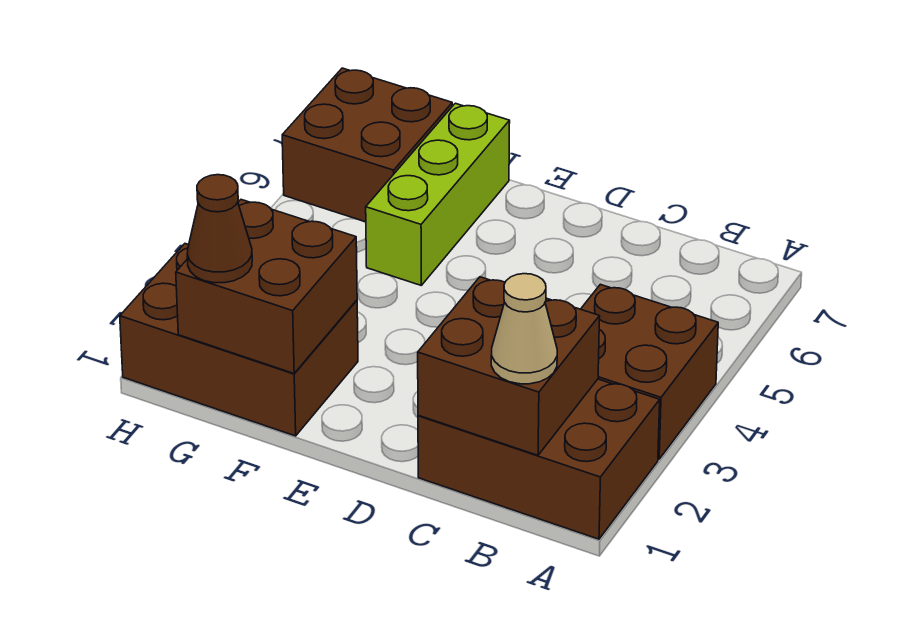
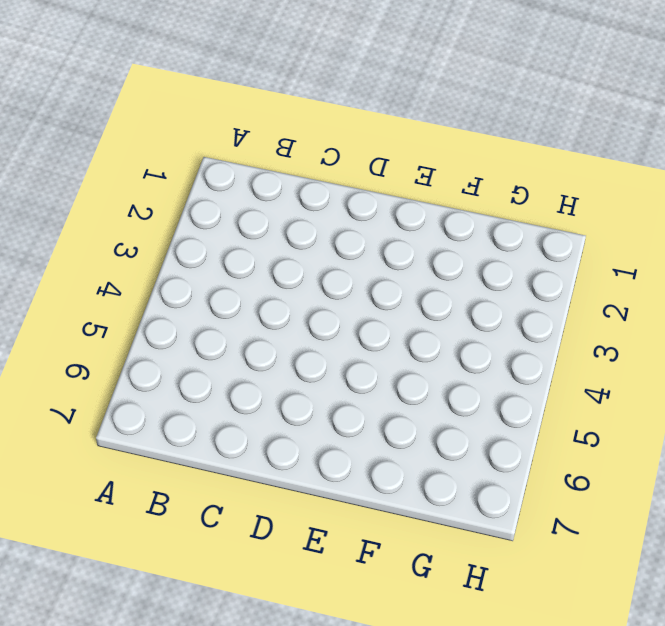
none -> brown 2x3 brick [418,379,660,539]
none -> brown 2x2 brick [581,284,718,459]

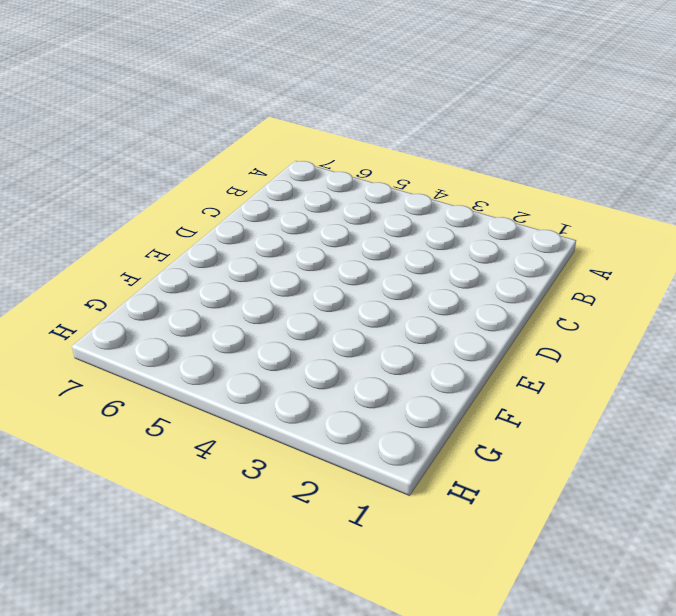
none -> brown 2x3 brick [418,379,660,539]
none -> brown 2x2 brick [581,284,718,459]

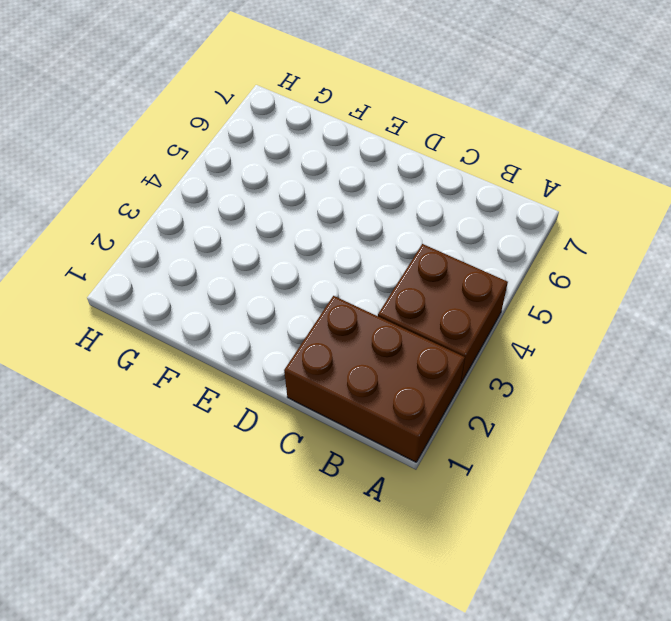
none -> brown 2x3 brick [120,244,358,436]
none -> lime 1x3 brick [366,103,510,285]

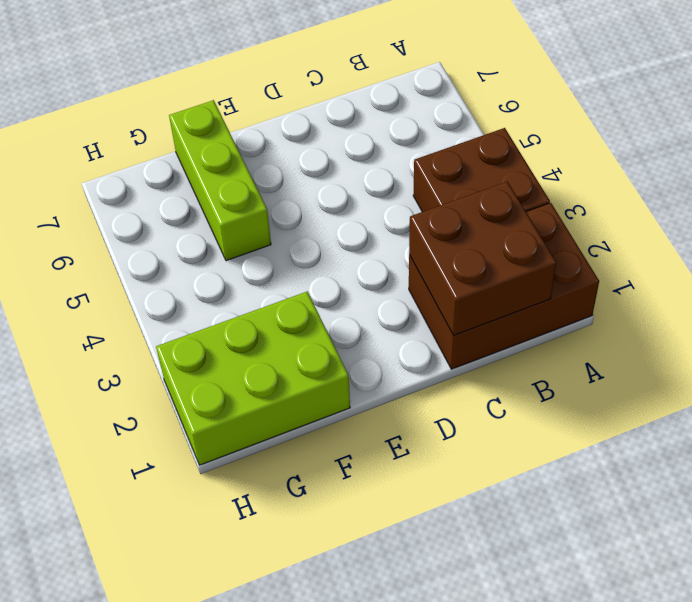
lime 2x3 brick [156,292,350,465] -> brown 2x3 brick [120,244,358,436]
none -> brown 2x2 brick [282,68,452,222]
none -> brown 2x2 brick [176,200,357,373]

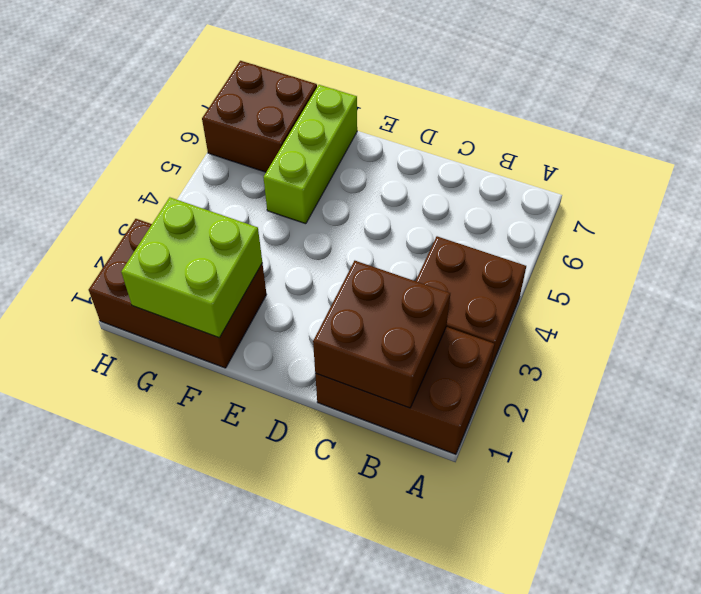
lime 2x2 brick [121,197,262,338] -> brown 2x2 brick [176,200,357,373]
none -> tan 1x1 cone [491,274,557,384]
none -> brown 1x1 cone [187,175,252,283]

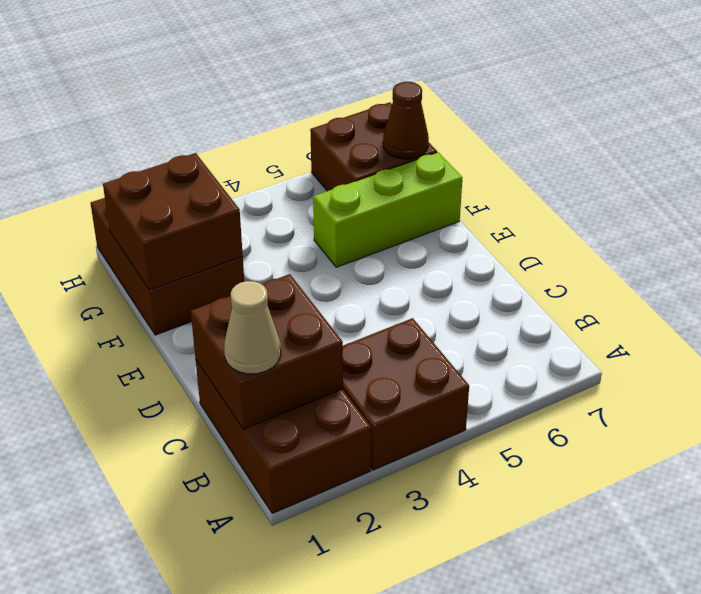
brown 1x1 cone [383,82,429,159] -> brown 1x1 cone moved to [187,175,252,283]

